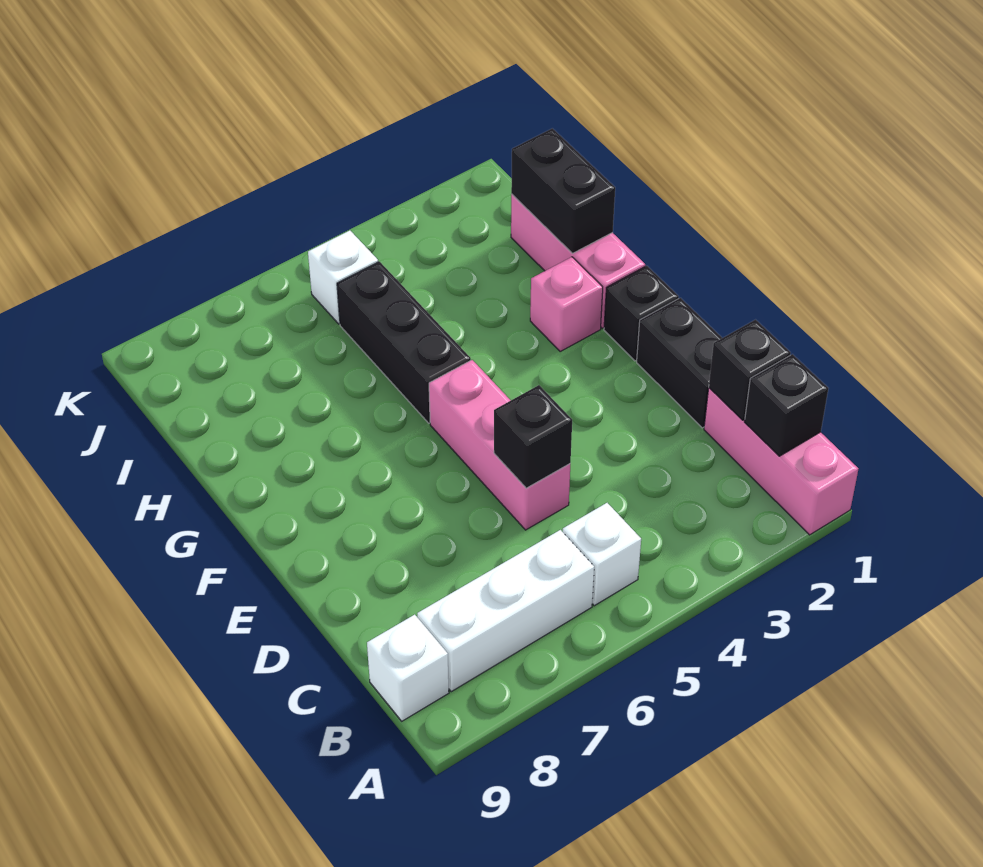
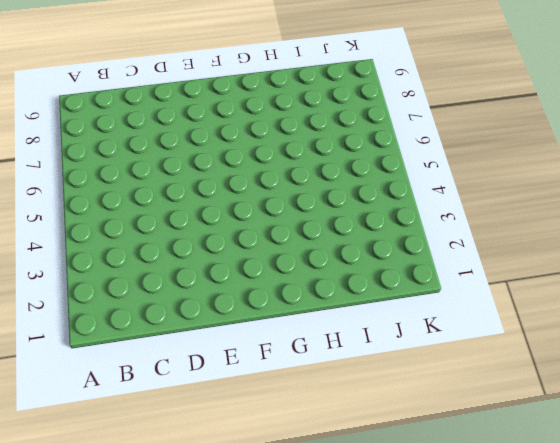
none -> pink 1x3 brick [704,388,858,535]
none -> white 1x1 brick [563,503,641,606]
none -> white 1x3 brick [417,530,594,692]

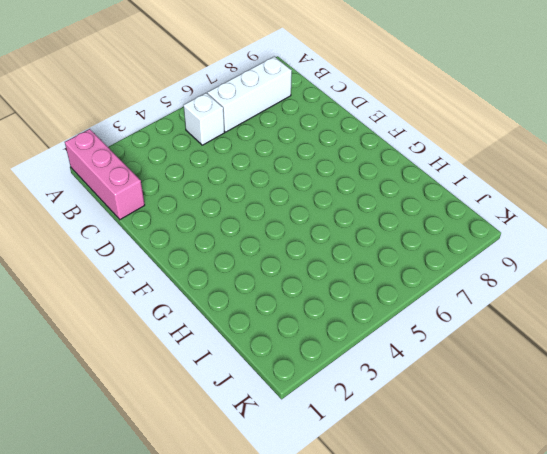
none -> white 1x1 brick [367,615,449,721]
none -> black 1x2 brick [637,298,722,428]
none -> pink 1x3 brick [429,360,570,530]

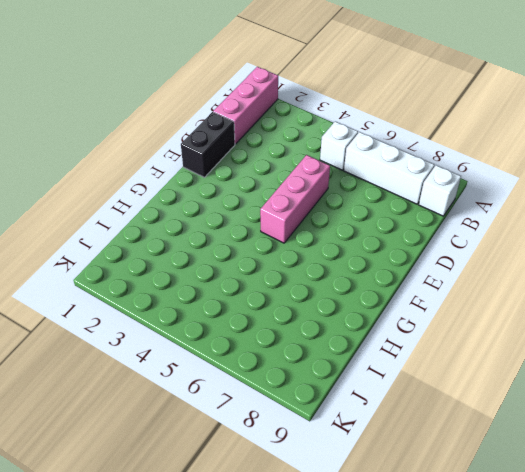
none -> black 1x1 brick [604,266,679,361]
none -> pink 1x3 brick [511,194,645,328]
none -> pink 1x1 brick [530,257,603,351]

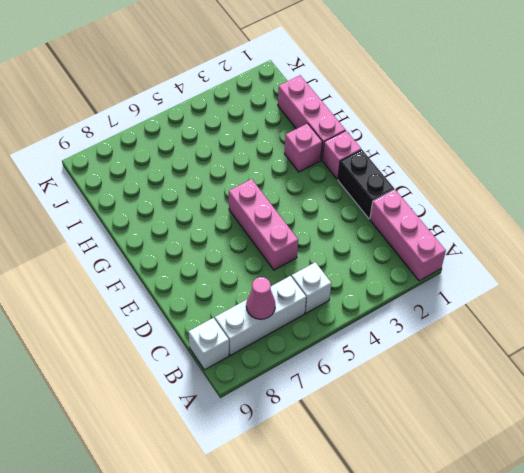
pink 1x1 cone [246,277,275,319] -> none
pink 1x1 brick [323,131,361,179] -> black 1x1 brick [604,266,679,361]
none -> black 1x3 brick [337,262,471,423]
none -> white 1x1 brick [308,231,378,324]
none -> black 1x1 brick [745,354,828,456]

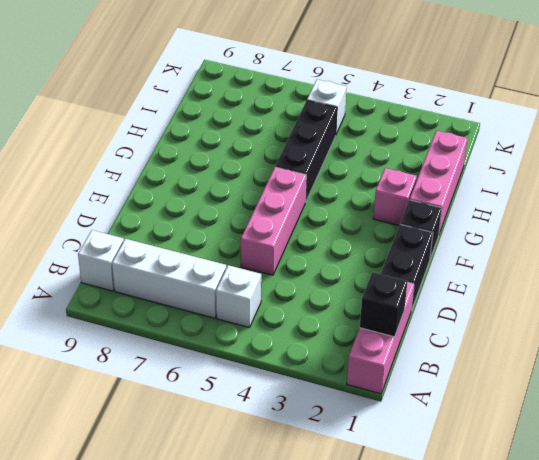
none -> black 1x1 brick [709,320,791,420]
none -> black 1x1 brick [494,385,572,488]
none -> black 1x2 brick [511,128,615,253]

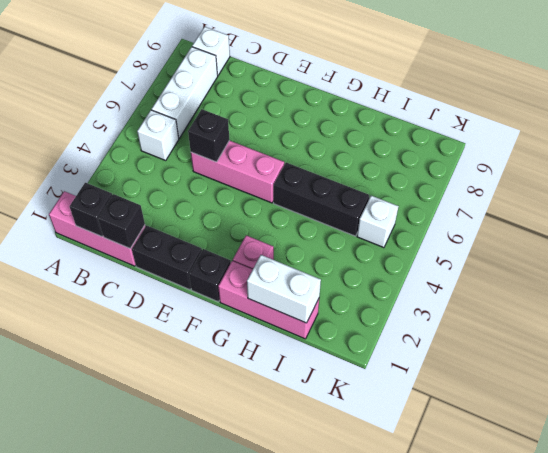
white 1x2 brick [247,255,321,323] -> black 1x2 brick [511,128,615,253]

